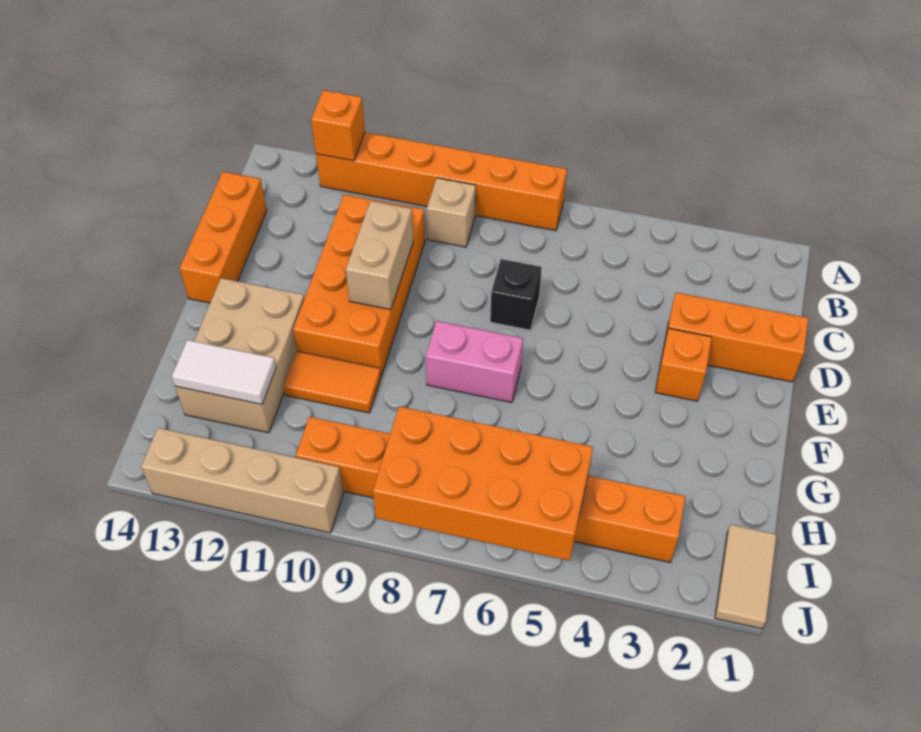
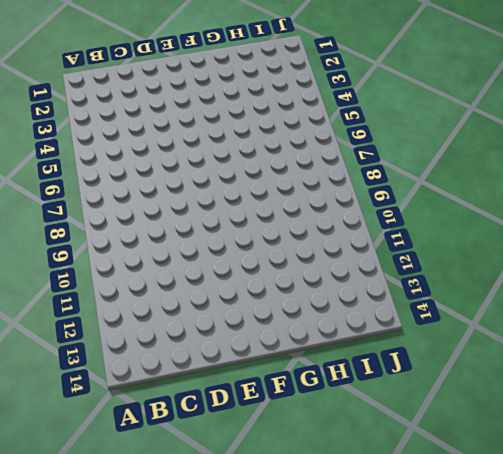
none -> orange 1x6 brick [316,132,567,231]
none -> tan 1x1 brick [427,178,476,247]
none -> orange 2x4 brick [293,194,425,376]

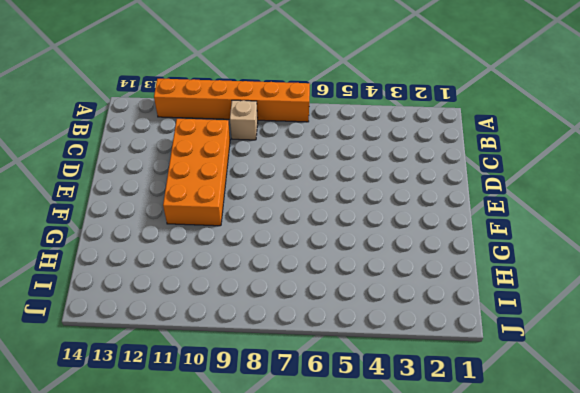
none -> orange 1x3 brick [180,172,267,303]
none -> orange 1x3 brick [663,293,808,382]
none -> black 1x1 brick [490,259,542,330]

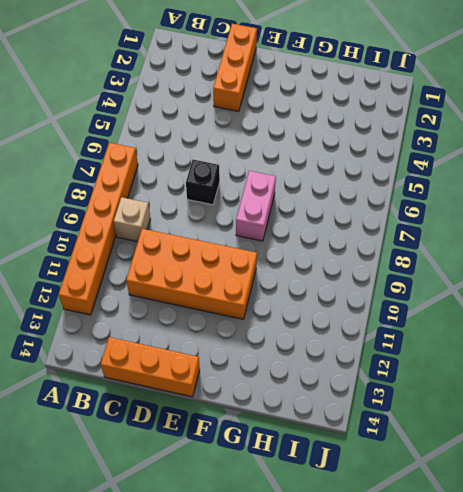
none -> orange 1x1 brick [655,329,712,401]
none -> tan 2x3 brick [175,278,305,433]
none -> orange 1x2 tile [283,351,381,413]

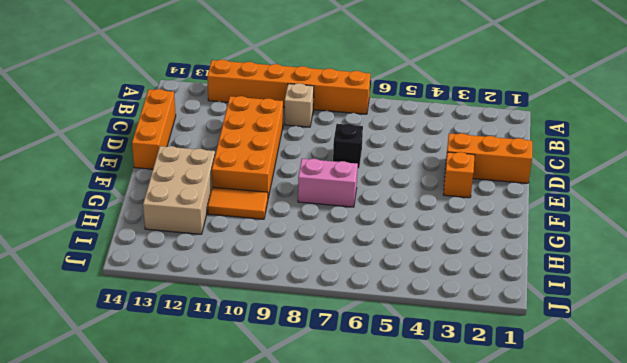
none -> tan 1x2 tile [715,525,776,629]
none -> orange 1x8 brick [296,417,685,562]
none -> tan 1x4 brick [141,428,344,533]

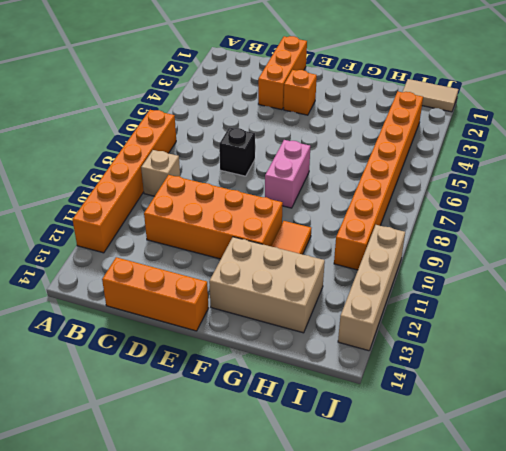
none -> orange 1x1 brick [311,90,365,161]
none -> tan 1x2 brick [346,201,413,310]
none -> white 1x2 tile [172,340,276,404]

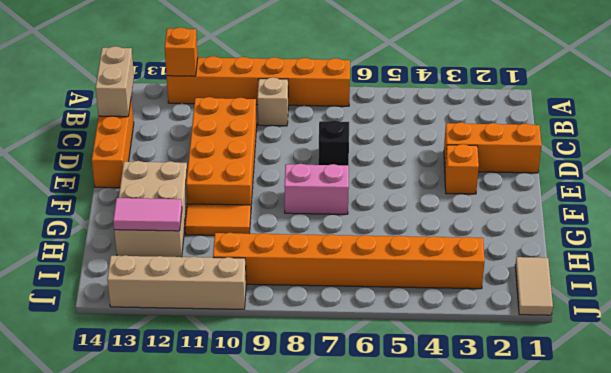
tan 1x2 brick [95,46,134,117] -> tan 1x2 brick moved to [346,201,413,310]
pink 1x2 tile [113,198,182,231] -> white 1x2 tile [172,340,276,404]
none -> orange 2x4 brick [373,406,593,561]

